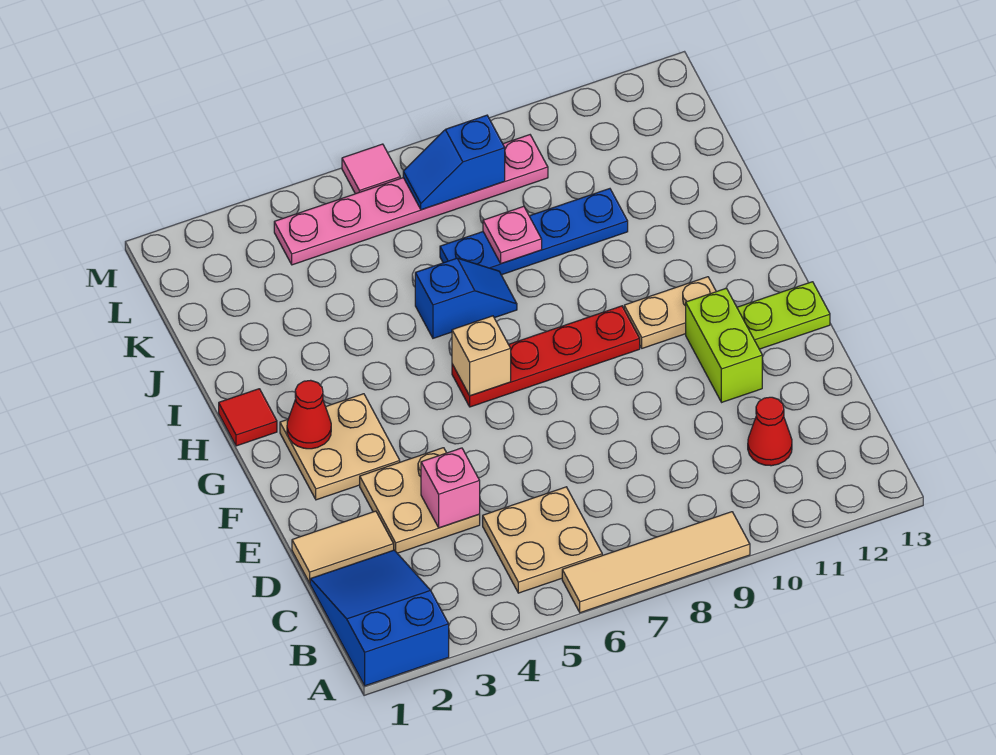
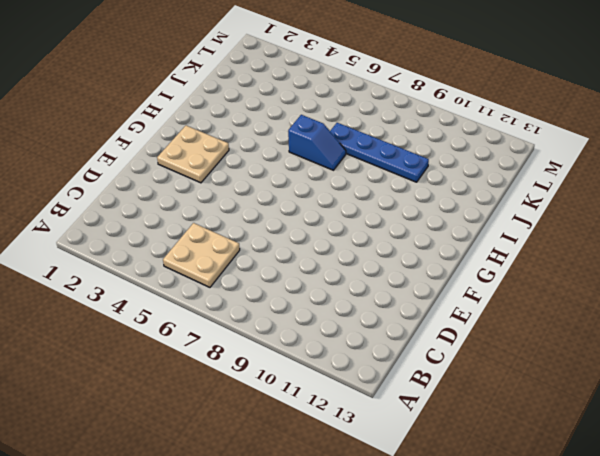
none -> blue 2x3 slope [310,550,449,686]
none -> tan 1x4 tile [562,512,750,613]
none -> red 1x1 cone [748,397,792,466]

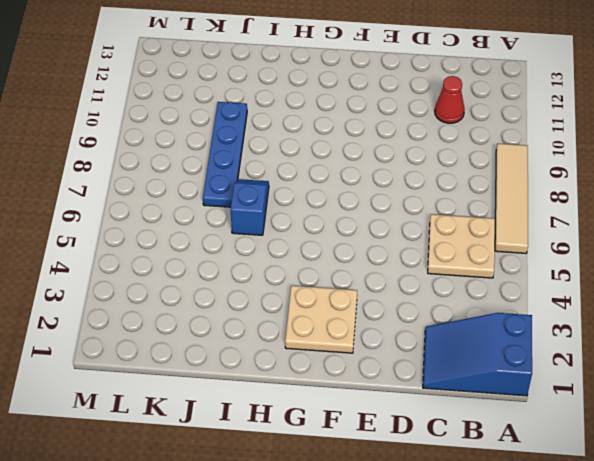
none -> tan 1x2 tile [292,511,394,583]
none -> tan 2x2 plate [360,448,480,553]
none -> lime 1x2 brick [686,288,762,402]

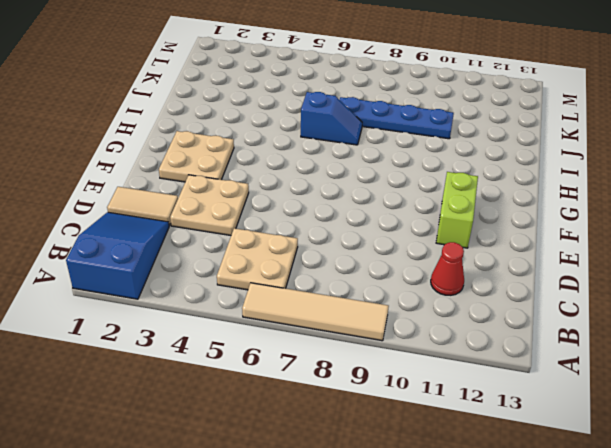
none -> lime 1x2 plate [737,282,830,349]
none -> red 1x4 plate [452,306,640,407]
none -> tan 1x2 plate [624,277,716,348]

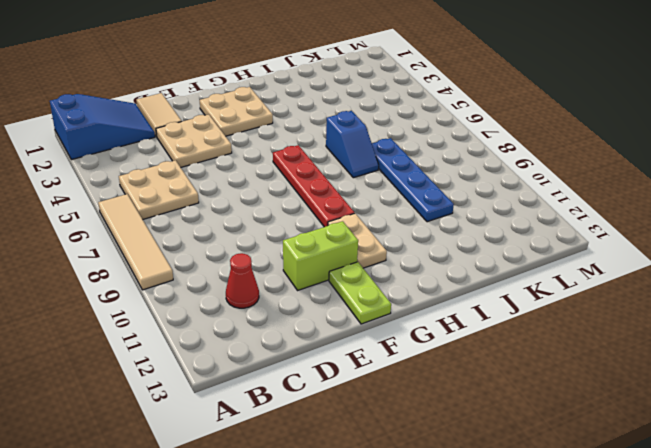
none -> red 1x1 tile [219,389,277,446]
none -> pink 1x6 plate [274,135,548,265]
none -> pink 1x1 tile [342,144,400,194]

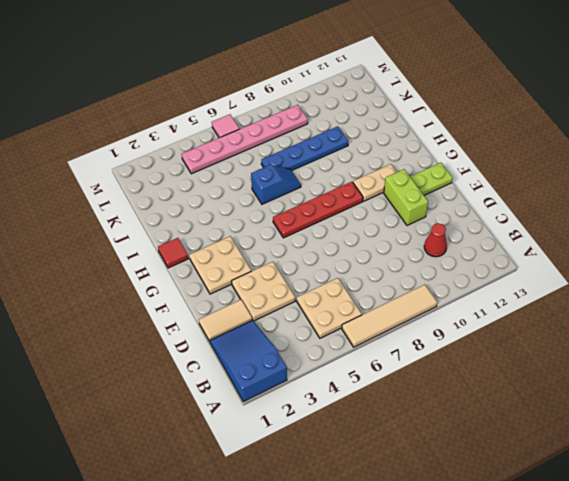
none -> pink 1x1 brick [421,448,480,528]
none -> red 1x1 cone [287,380,331,449]
none -> tan 1x1 brick [452,316,511,396]

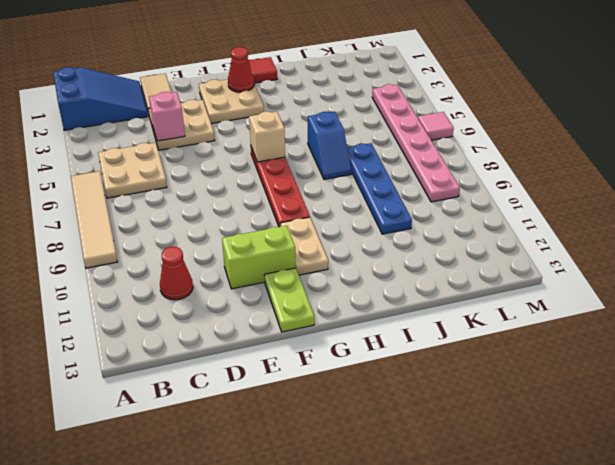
none -> pink 1x1 plate [483,206,542,264]
none -> blue 1x2 slope [403,115,505,210]

